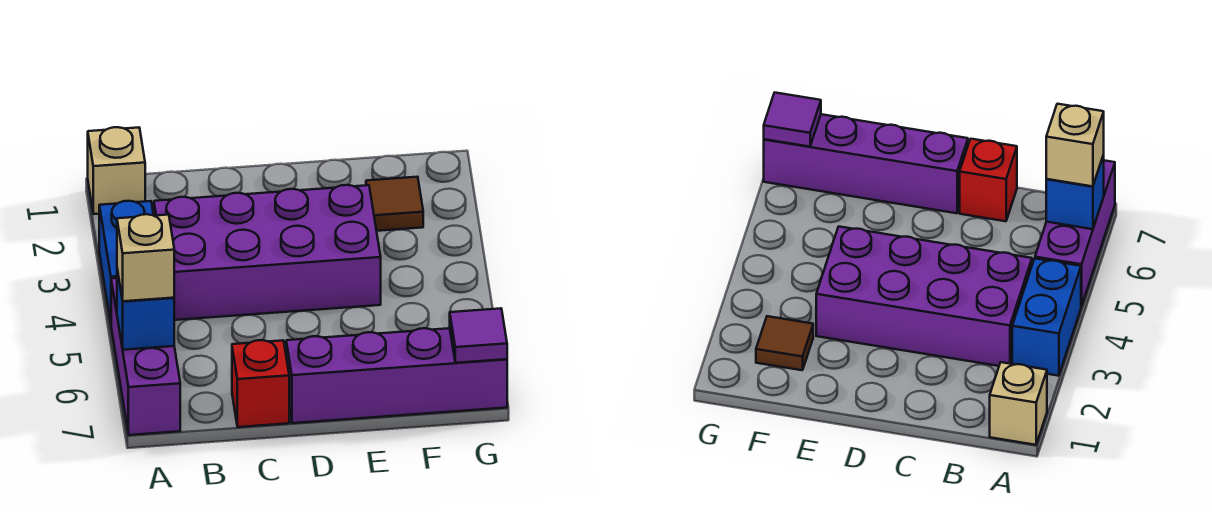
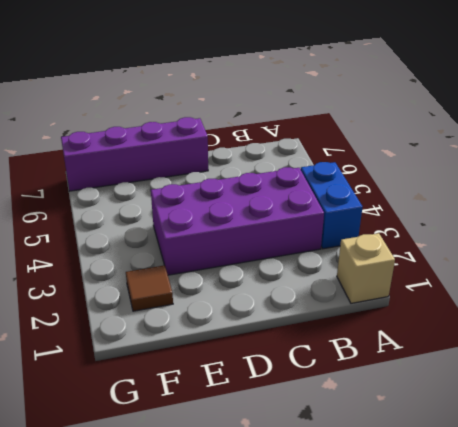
none -> purple 1x3 brick [111,278,180,435]
none -> red 1x1 brick [232,340,289,427]

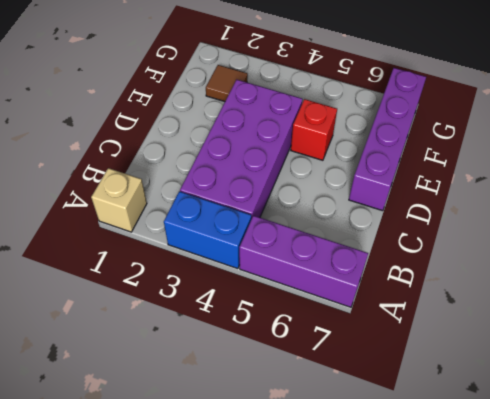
red 1x1 brick [291,99,337,160] -> red 1x1 brick moved to [232,340,289,427]
none -> blue 1x1 brick [117,270,174,350]
none -> purple 1x1 tile [450,308,507,363]

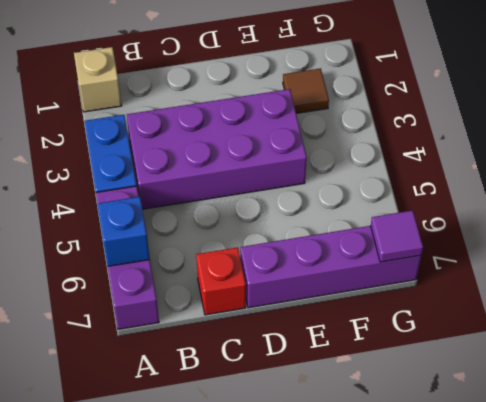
none -> tan 1x1 brick [117,214,174,301]

